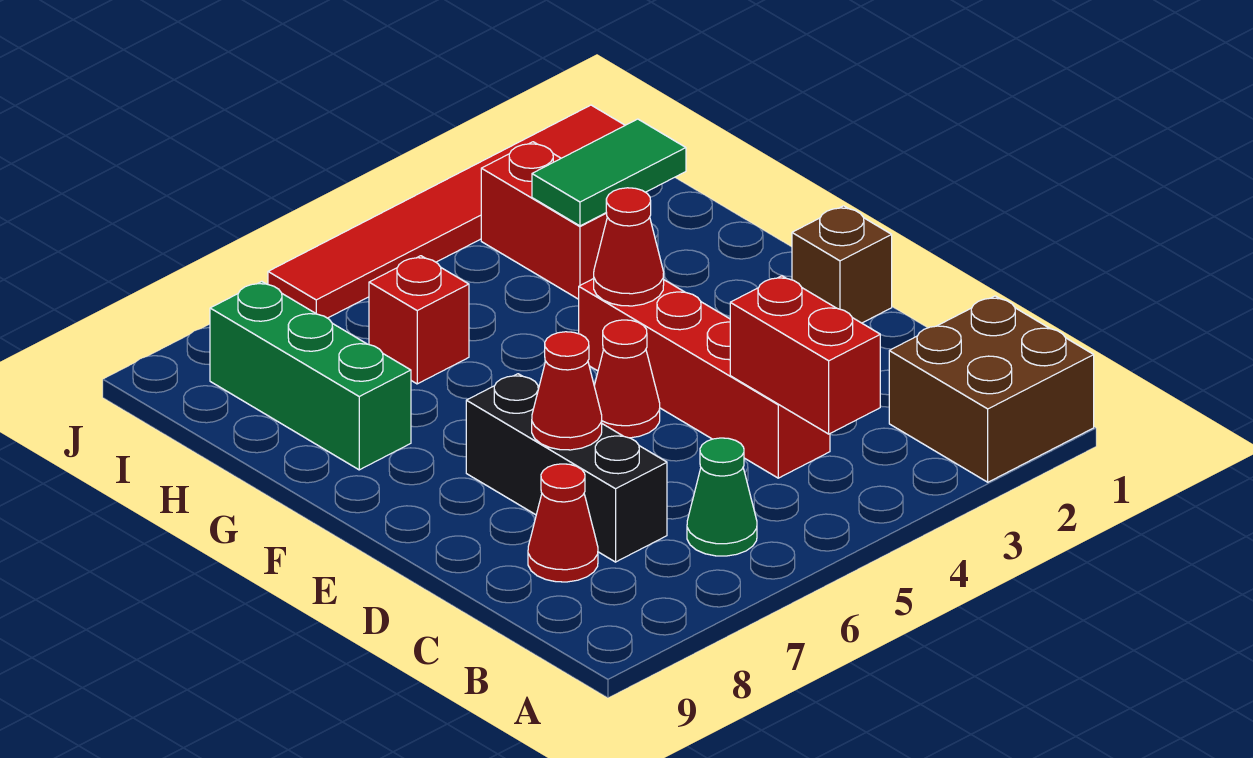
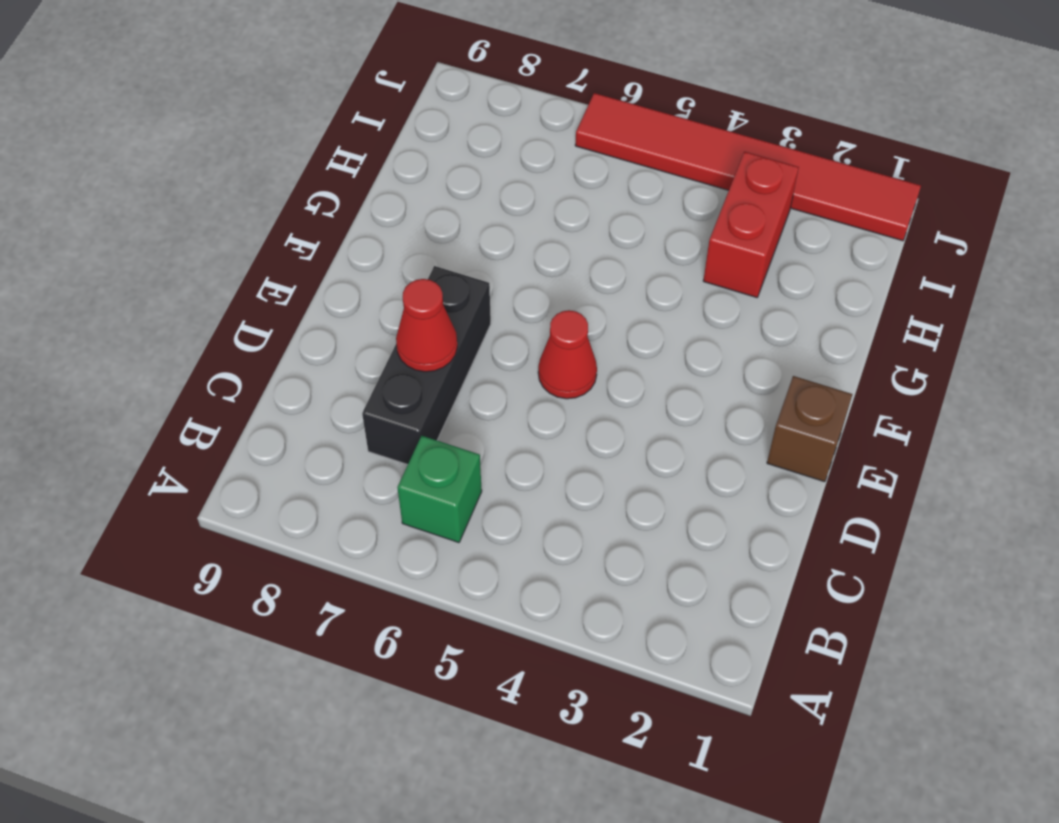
green 1x1 brick [397,436,482,543] -> green 1x1 cone [687,438,757,556]
none -> brown 2x2 brick [889,296,1094,482]
none -> red 1x4 brick [579,279,830,478]
none -> red 1x1 cone [528,464,598,582]

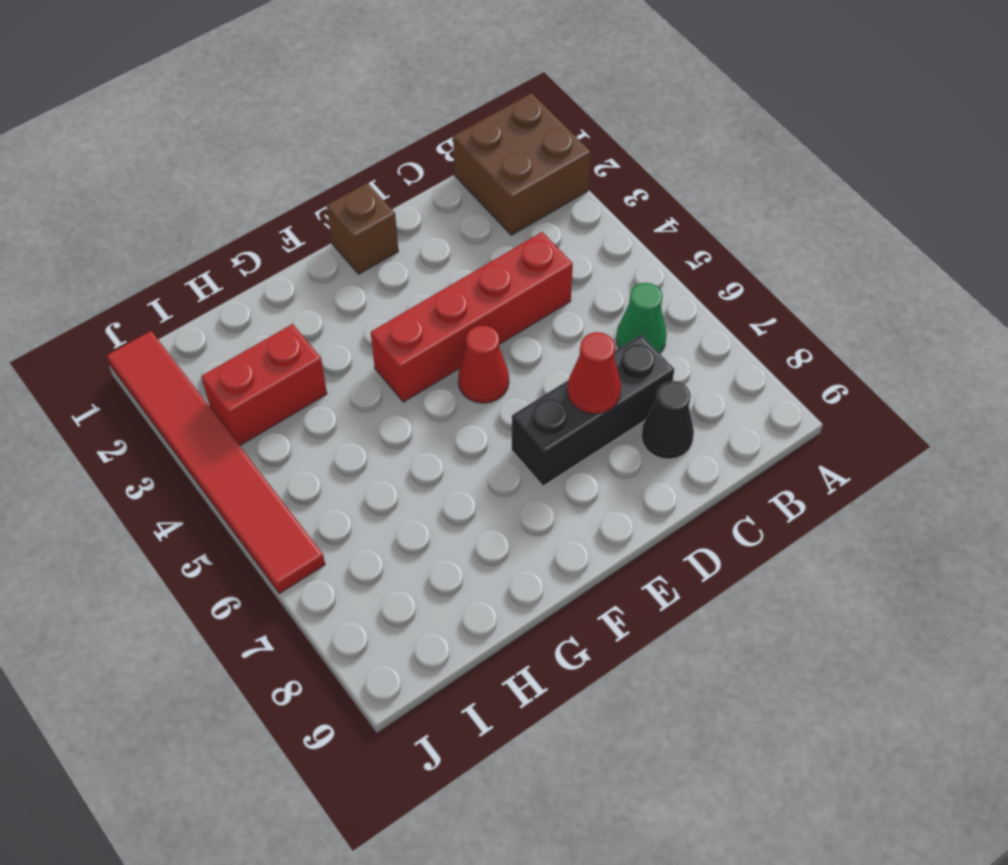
black 1x1 cone [641,381,694,459] -> red 1x1 cone [528,464,598,582]
none -> green 1x3 brick [210,282,411,470]
none -> red 1x1 brick [369,256,469,384]
none -> red 1x2 brick [730,276,880,434]

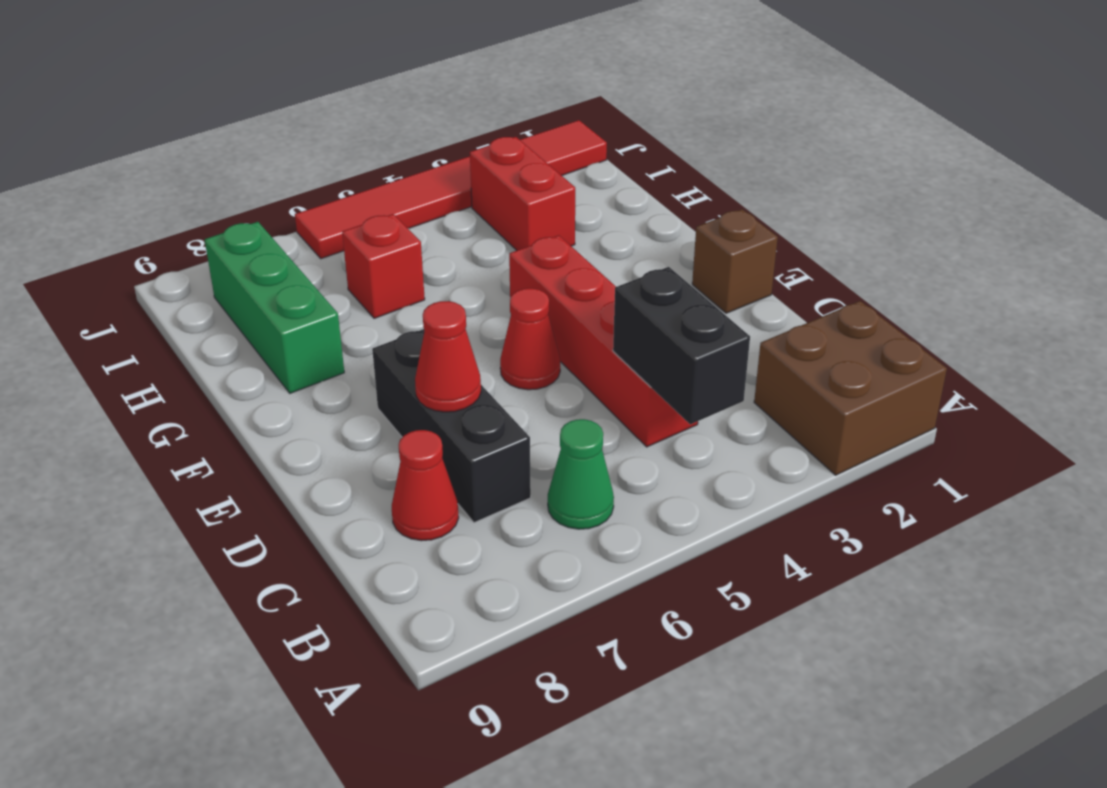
black 1x2 brick [613,267,750,424] -> red 1x2 brick [730,276,880,434]
none -> red 1x1 cone [594,188,664,306]
none -> green 1x2 tile [532,119,686,226]

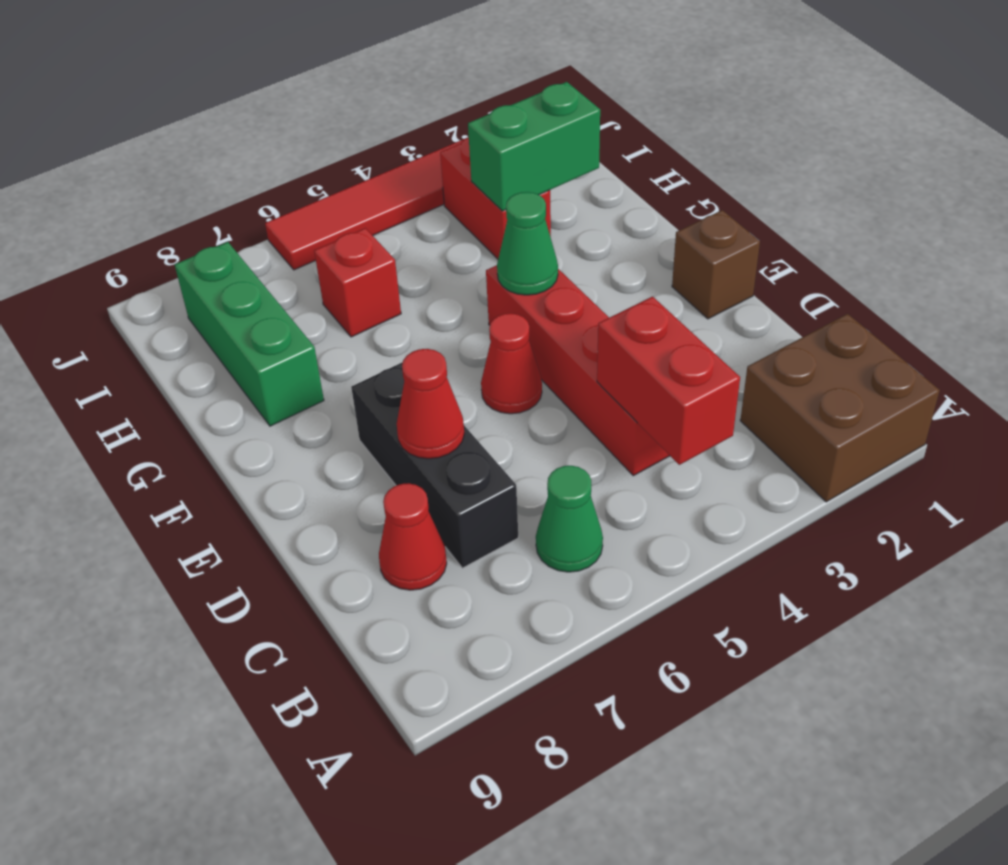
green 1x1 cone [497,192,558,295] -> red 1x1 cone [594,188,664,306]
green 1x2 brick [468,82,600,211] -> green 1x2 tile [532,119,686,226]

